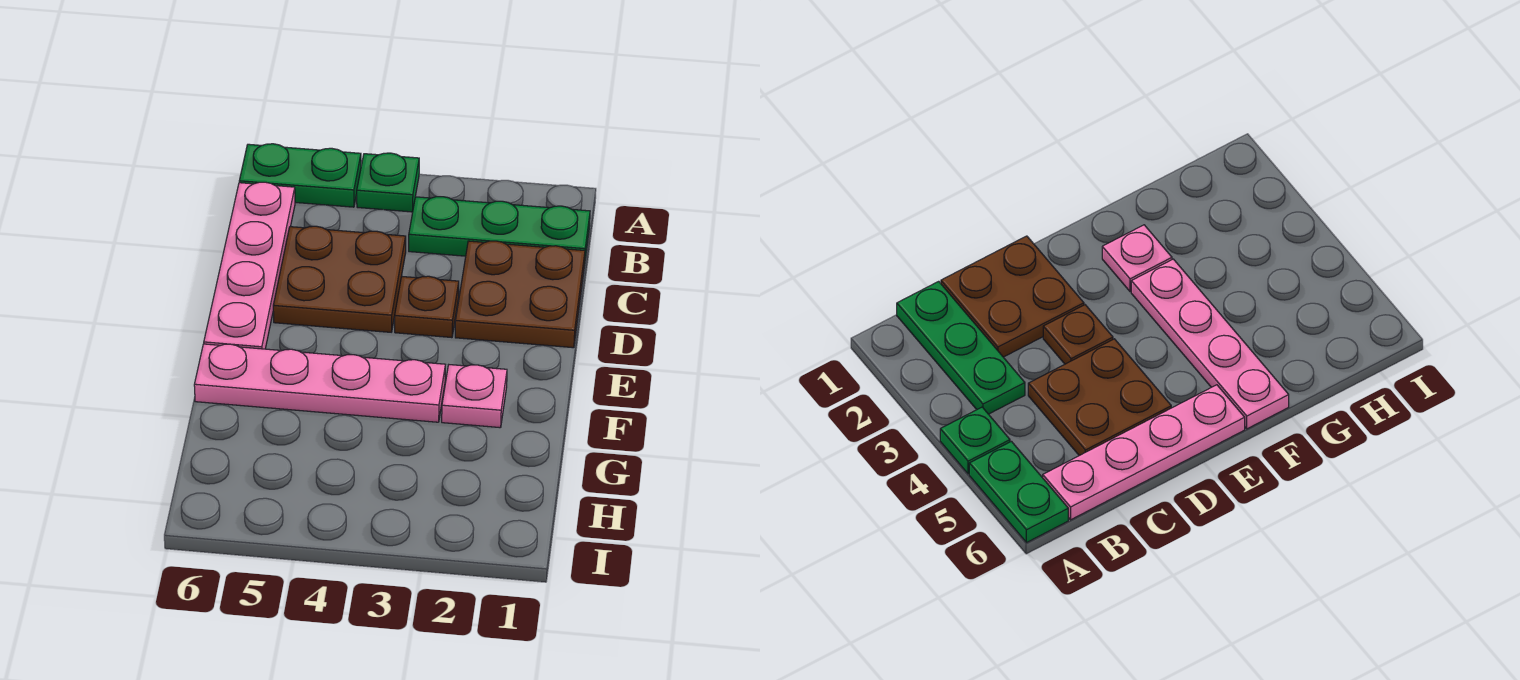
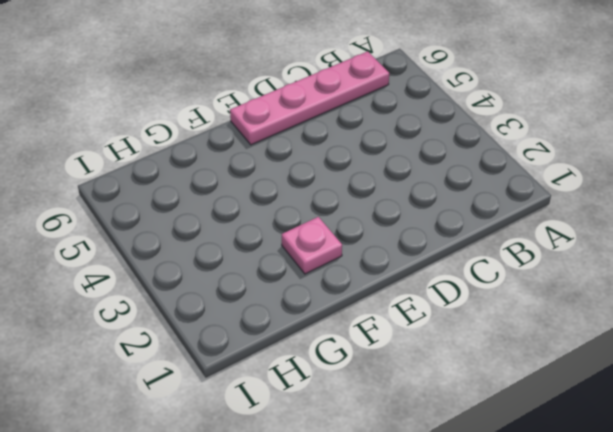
none -> green 1x1 plate [357,153,419,212]
none -> green 1x2 plate [239,144,361,207]

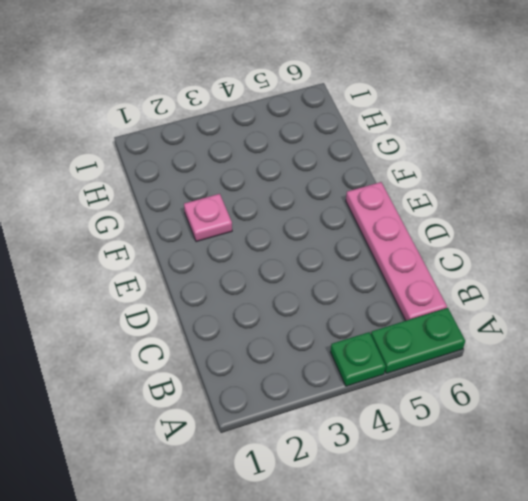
none -> green 1x3 plate [409,197,590,266]
none -> brown 2x2 plate [455,241,585,348]

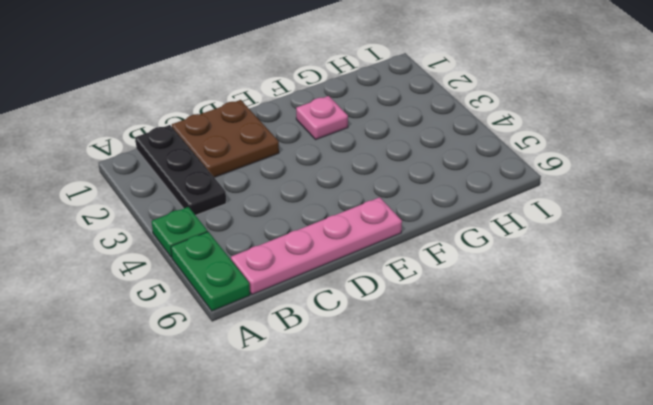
black 1x3 plate [135,125,226,215] -> green 1x3 plate [409,197,590,266]
none -> brown 2x2 plate [273,226,406,332]
none -> brown 1x1 plate [395,276,459,338]

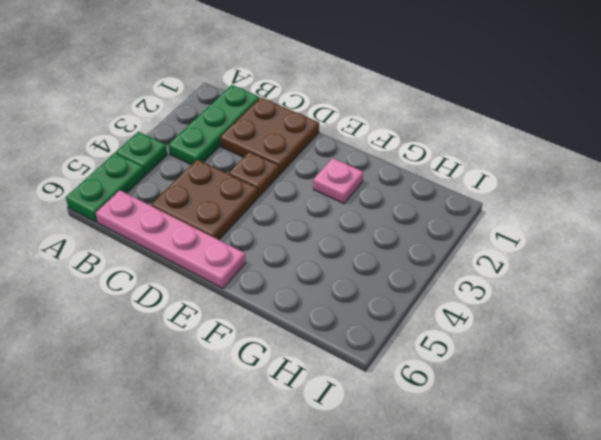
none -> pink 1x4 plate [194,344,445,422]

